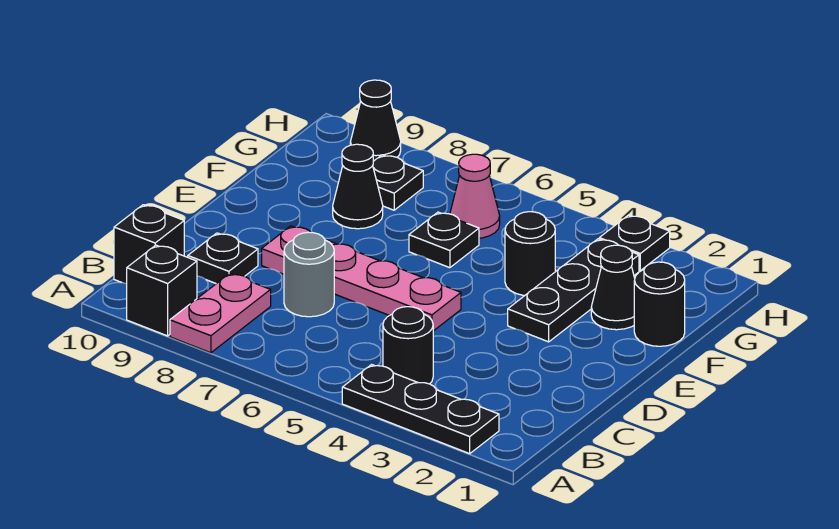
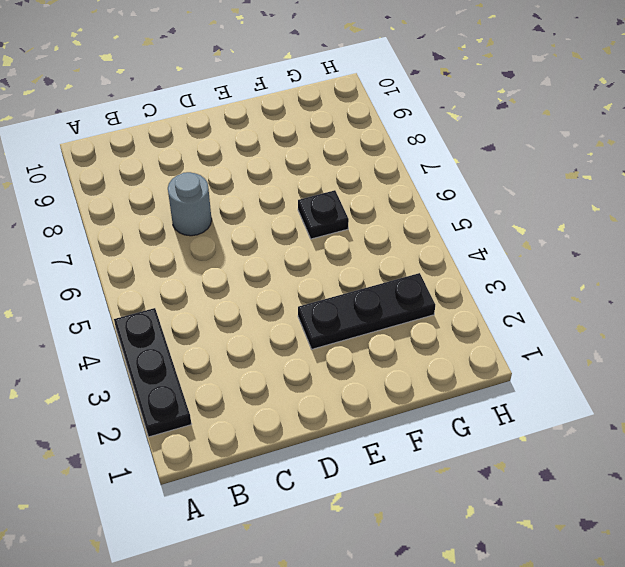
none -> pink 1x2 plate [170,274,271,353]
none -> black 1x1 brick [127,245,197,336]
none -> black 1x1 round brick [383,307,433,384]

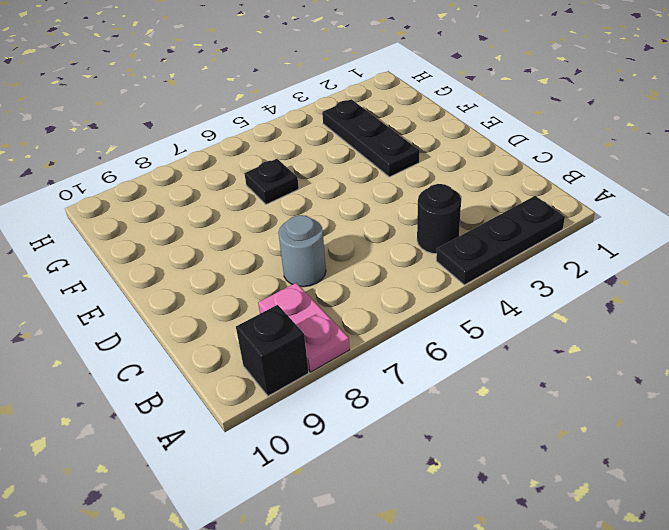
none -> black 1x1 brick [114,205,184,284]
none -> black 1x1 plate [188,233,258,284]
none -> pink 1x4 plate [262,226,461,331]

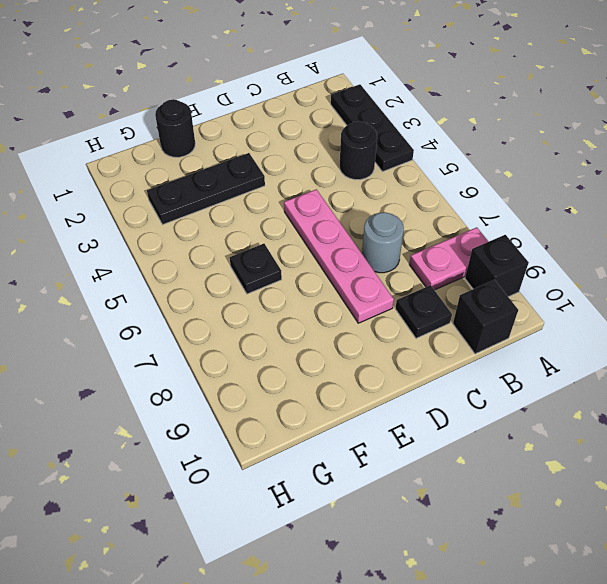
none -> black 1x1 cone [591,245,635,330]
none -> black 1x1 round brick [505,212,555,295]
none -> black 1x1 cone [333,144,383,229]

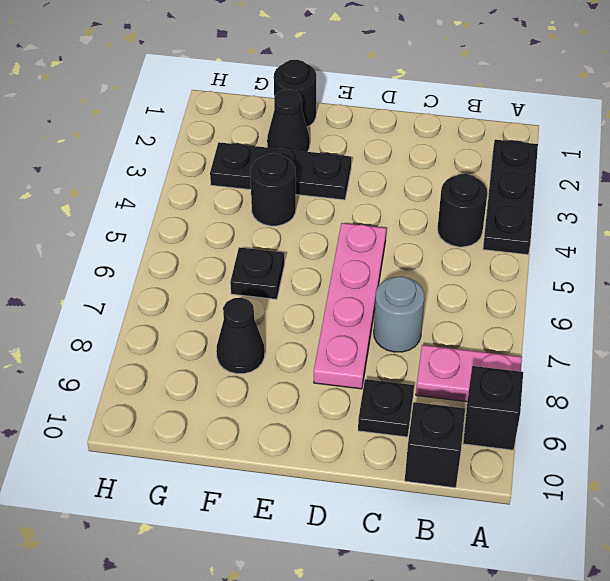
none -> pink 1x1 cone [450,154,500,238]
none -> black 1x1 plate [373,155,423,210]
none -> black 1x1 plate [599,215,670,270]

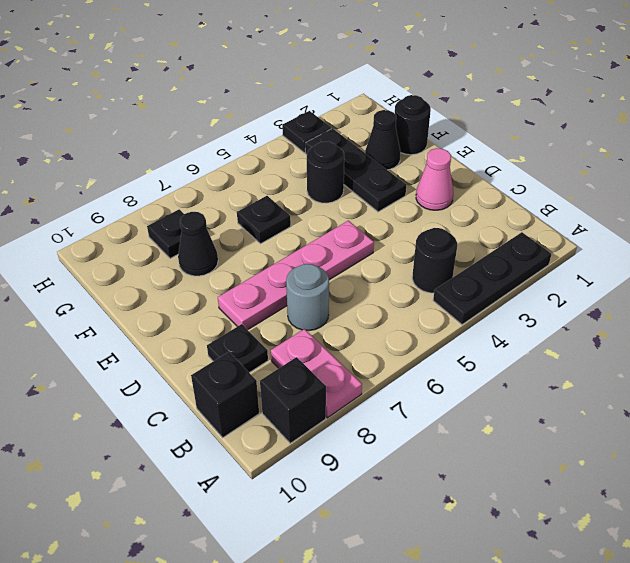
pink 1x1 cone [416,148,453,210] -> pink 1x1 cone moved to [450,154,500,238]
none -> black 1x1 cone [350,80,401,161]

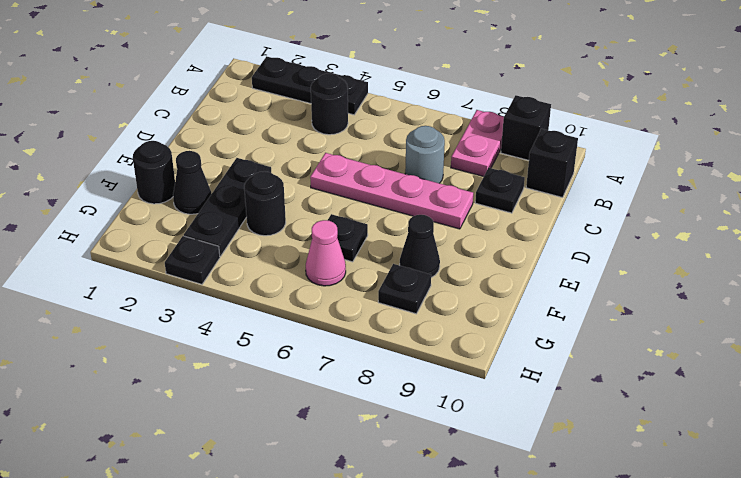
none -> black 1x1 cone [350,80,401,161]

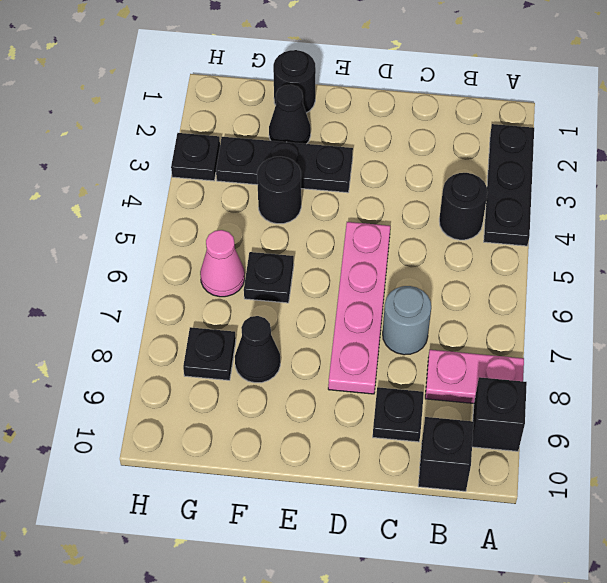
none -> black 1x1 cone [350,80,401,161]

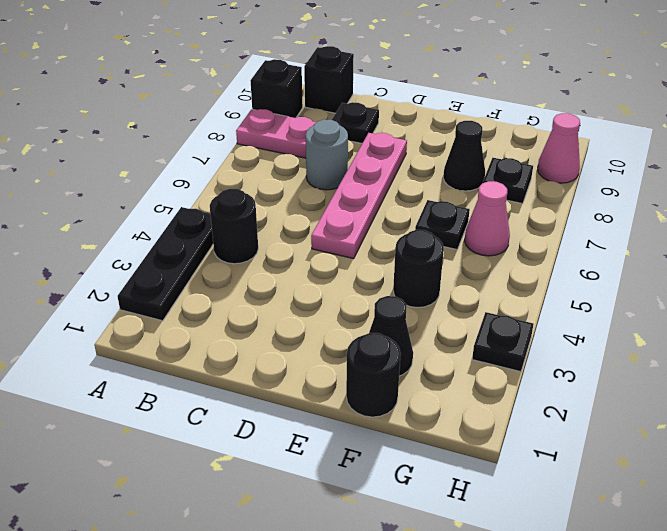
pink 1x1 cone [538,113,580,183] -> black 1x1 cone [350,80,401,161]
none -> black 1x3 plate [508,239,639,342]

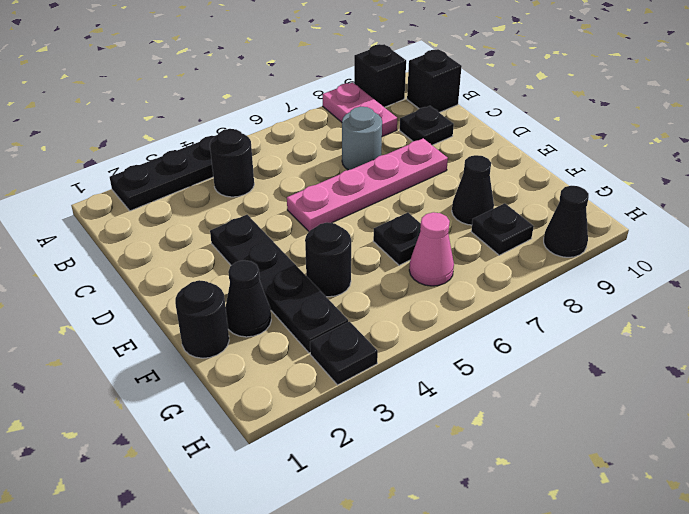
black 1x4 plate [210,215,348,353] -> black 1x3 plate [508,239,639,342]

